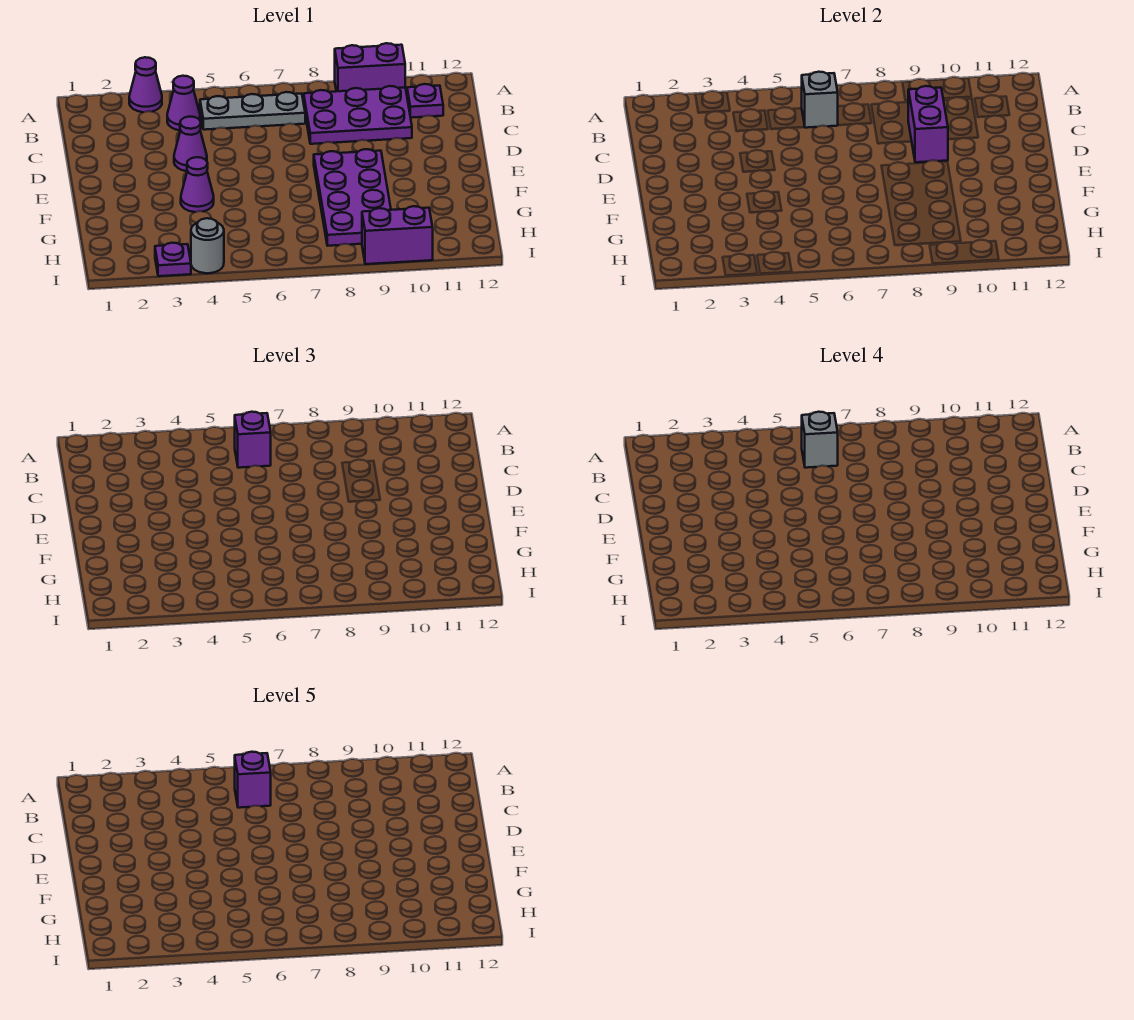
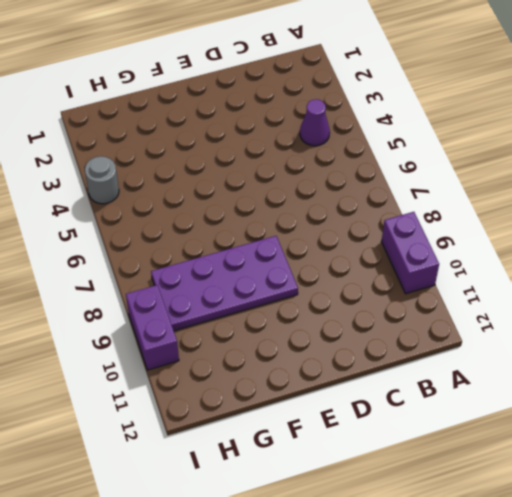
none -> purple 1x1 cone [129,57,162,112]
none -> grey 1x3 plate [200,92,305,130]
none -> purple 2x3 plate [304,86,412,144]

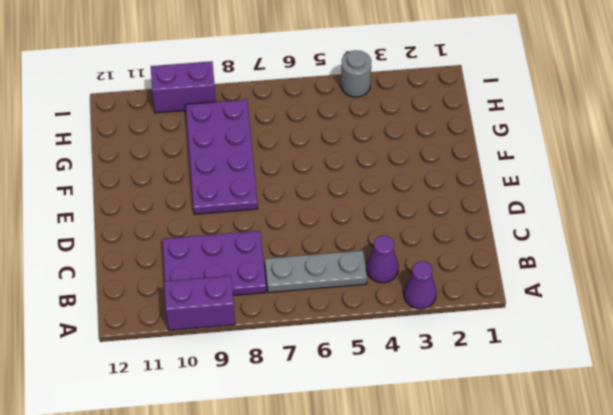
none -> purple 1x1 plate [407,84,443,118]
none -> purple 1x1 cone [174,117,207,171]
none -> purple 1x1 cone [181,157,214,212]

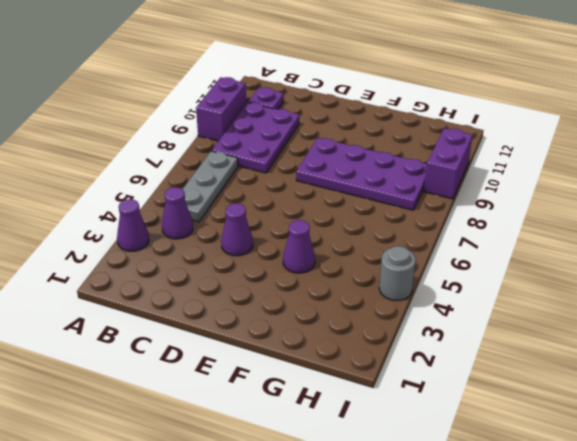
none -> purple 1x1 plate [155,243,191,276]
none -> grey 1x1 brick [802,72,838,128]
none -> purple 1x2 brick [908,86,948,162]

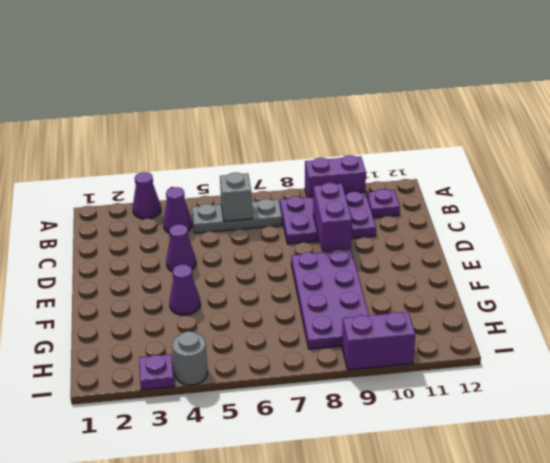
none -> purple 1x1 brick [235,412,271,468]
none -> grey 1x1 brick [802,412,838,468]
none -> purple 1x1 brick [235,752,271,808]

